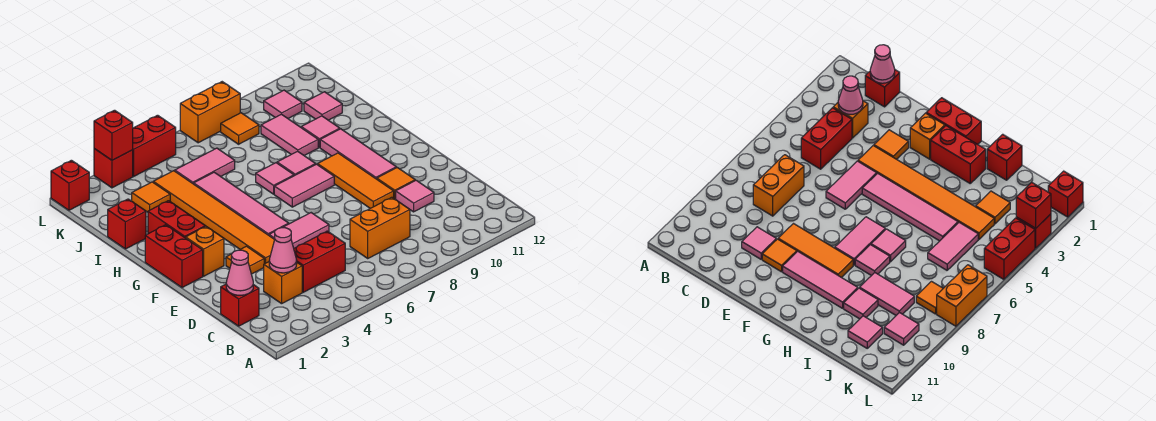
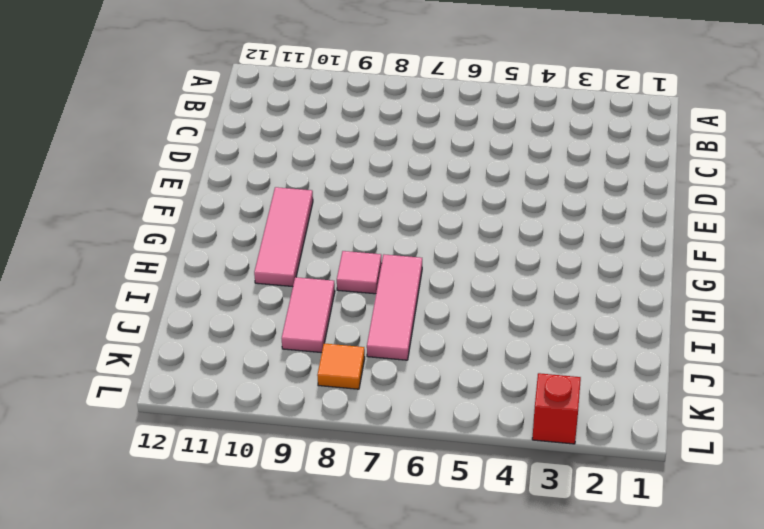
pink 1x3 tile [367,254,422,360] -> pink 1x1 tile [256,163,294,194]
none -> red 1x1 brick [221,284,259,326]
none -> orange 1x1 brick [264,262,302,304]
none -> red 1x2 brick [294,231,345,292]
none -> orange 1x2 brick [350,197,410,258]

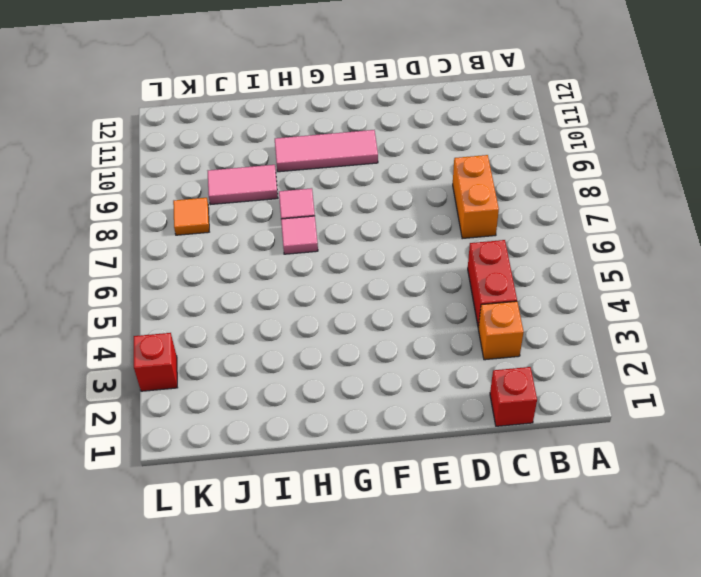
none -> pink 1x1 tile [396,180,434,212]
none -> orange 1x1 tile [226,246,264,274]
none -> orange 1x6 tile [153,171,275,264]
none -> pink 1x2 tile [269,213,329,248]

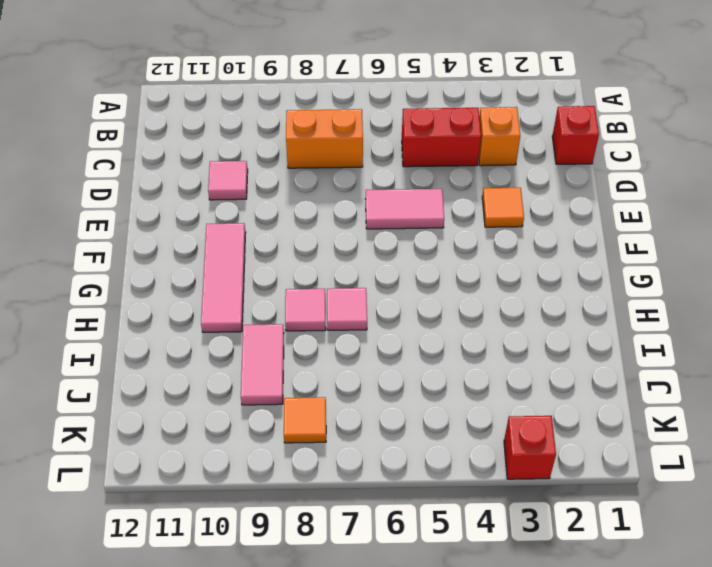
none -> orange 1x6 tile [153,171,275,264]
none -> orange 1x3 tile [318,153,394,208]
none -> orange 1x1 tile [377,168,415,199]
none -> red 1x2 brick [145,225,203,288]

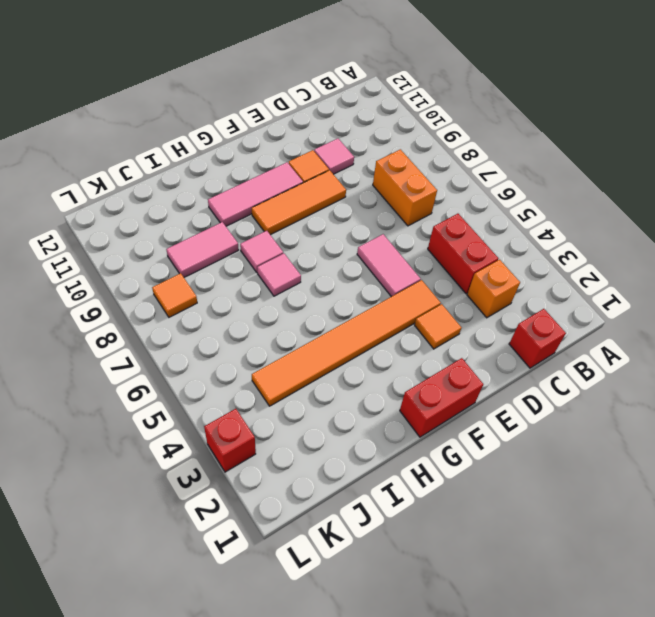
none -> orange 1x1 brick [186,226,224,276]
none -> pink 1x4 tile [194,172,289,235]
none -> red 1x2 brick [148,201,205,238]
none -> pink 1x2 tile [274,164,334,207]

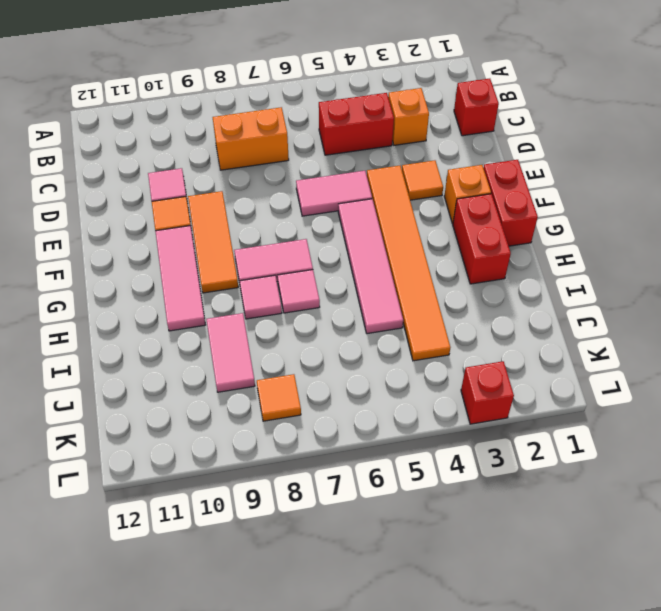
none -> red 1x1 brick [108,199,146,249]
none -> pink 1x1 tile [301,116,340,147]
none -> orange 1x1 tile [132,182,170,212]
none -> pink 1x2 tile [175,148,235,184]

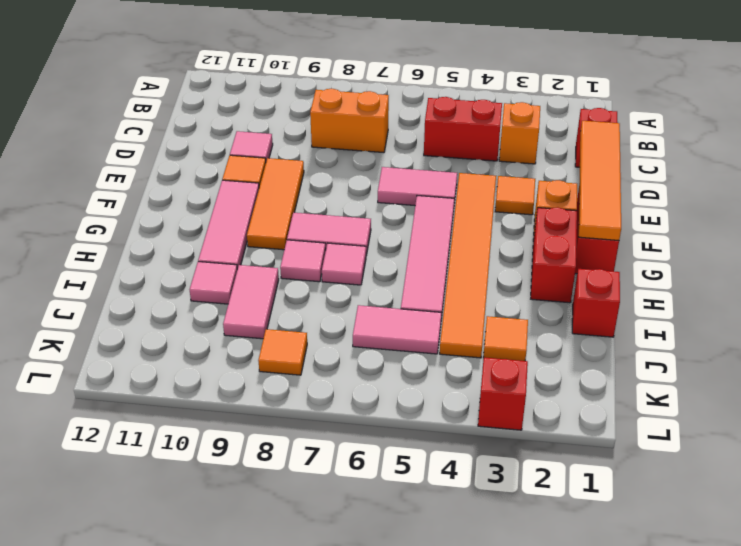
orange 1x4 tile [579,121,621,240] -> none
none -> pink 1x1 tile [304,92,342,120]
none -> pink 1x1 tile [264,90,302,118]
none -> red 1x1 brick [51,160,89,210]
none -> red 1x2 brick [133,115,176,176]

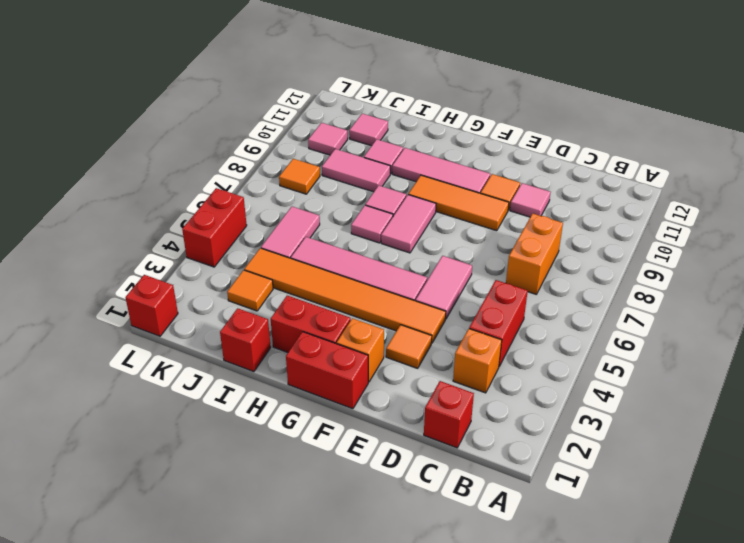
none -> red 1x1 brick [94,149,133,188]
none -> orange 1x2 brick [180,82,240,143]
none -> pink 1x1 cone [226,250,253,295]
none -> pink 1x1 cone [269,228,297,273]

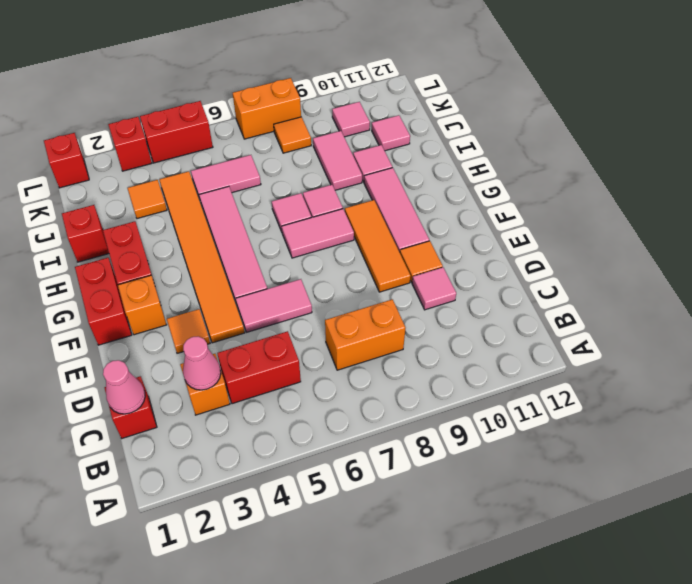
none -> red 1x1 brick [94,110,133,160]

